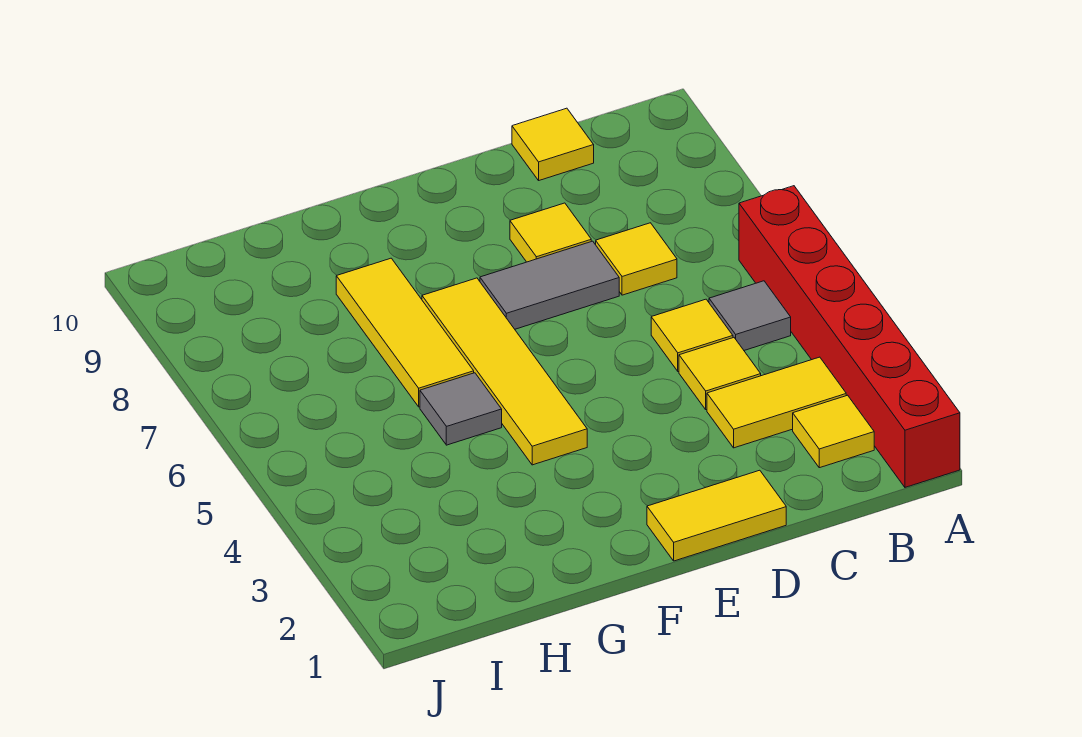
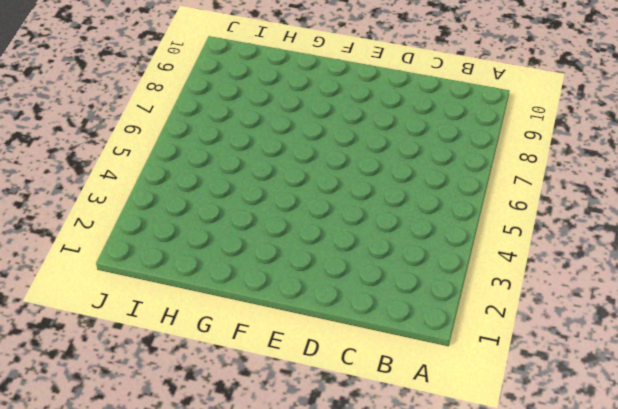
none -> red 1x6 brick [739,186,960,487]
none -> yellow 1x1 tile [793,395,874,468]
none -> yellow 1x2 tile [707,357,846,448]

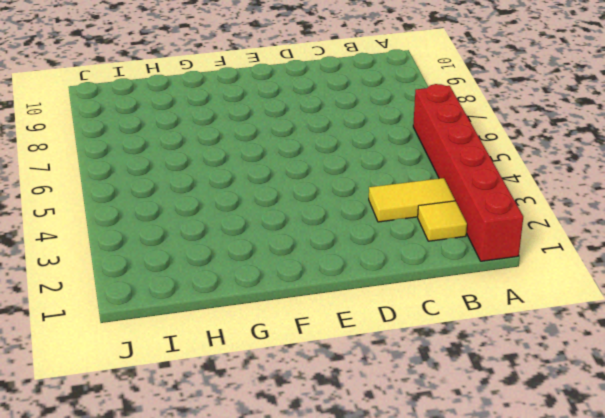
none -> grey 1x1 tile [709,281,791,350]
none -> yellow 1x1 tile [679,338,761,410]
none -> yellow 1x1 tile [651,299,733,371]

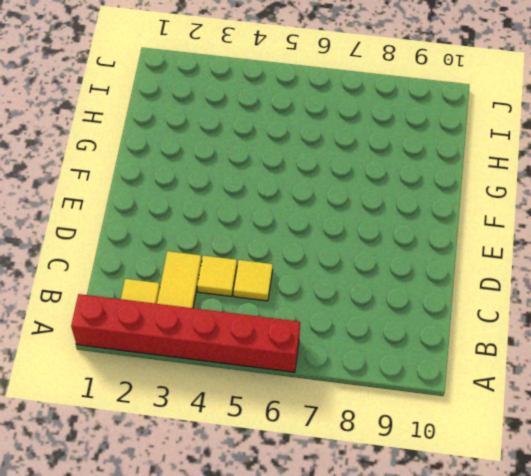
none -> grey 1x1 tile [709,281,791,350]
none -> yellow 1x1 tile [596,223,677,295]
none -> yellow 1x1 tile [512,108,594,180]

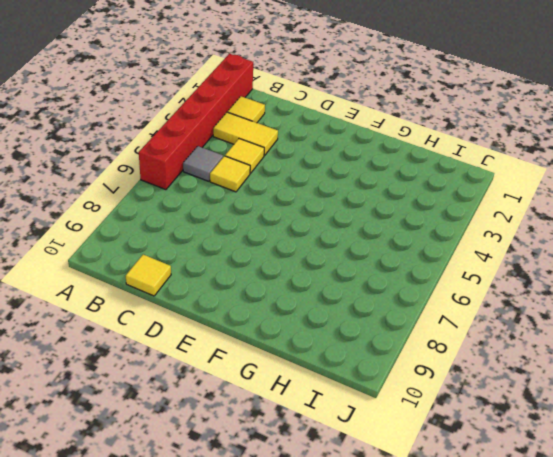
none -> yellow 1x1 tile [596,223,677,295]
none -> yellow 1x2 tile [647,470,786,561]
none -> grey 1x2 tile [480,241,619,329]

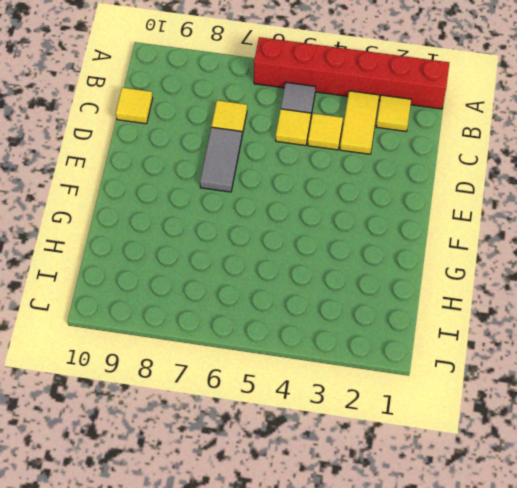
none -> yellow 1x2 tile [647,470,786,561]
none -> yellow 1x1 tile [510,203,591,262]
none -> yellow 1x4 tile [422,278,587,465]

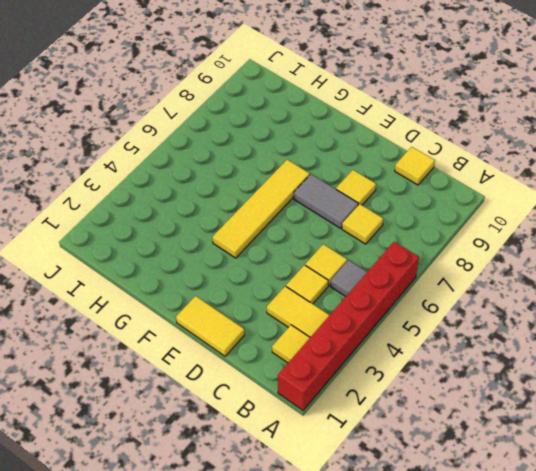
none -> grey 1x1 tile [420,373,502,445]
none -> yellow 1x3 tile [336,258,474,407]

